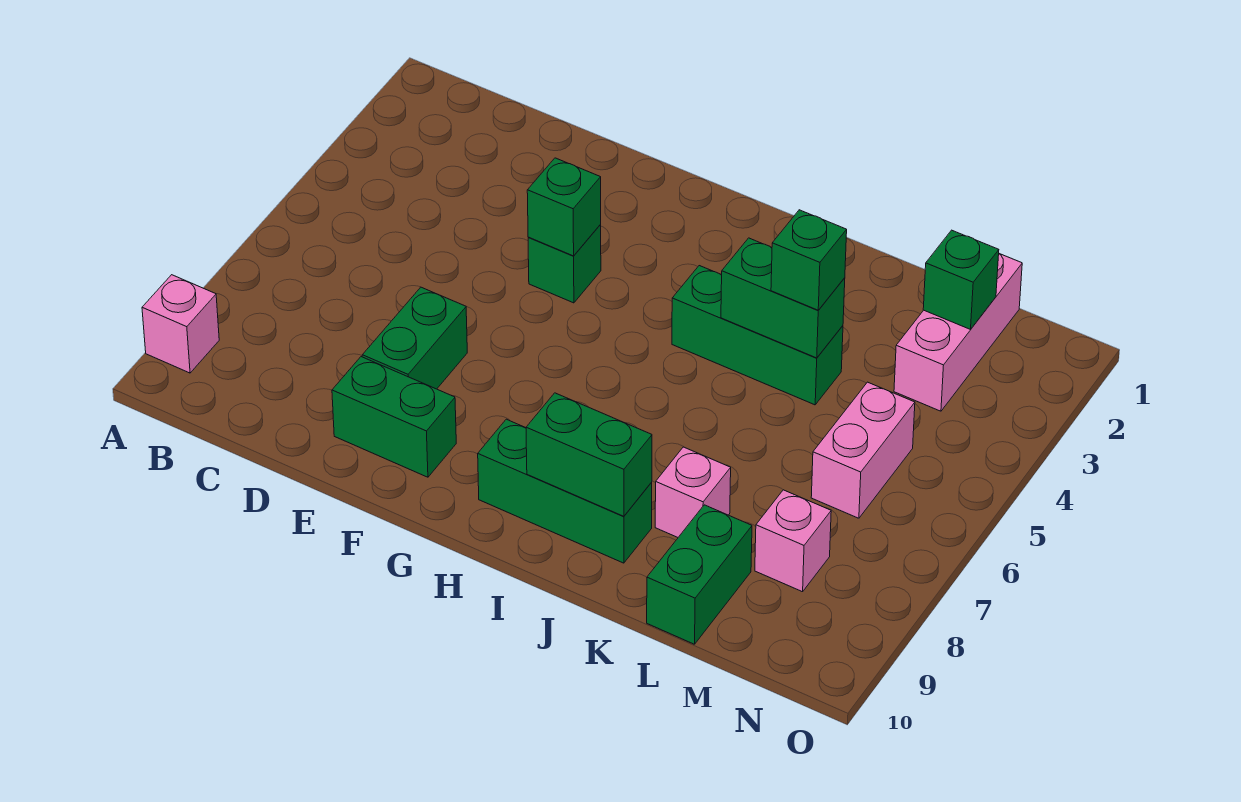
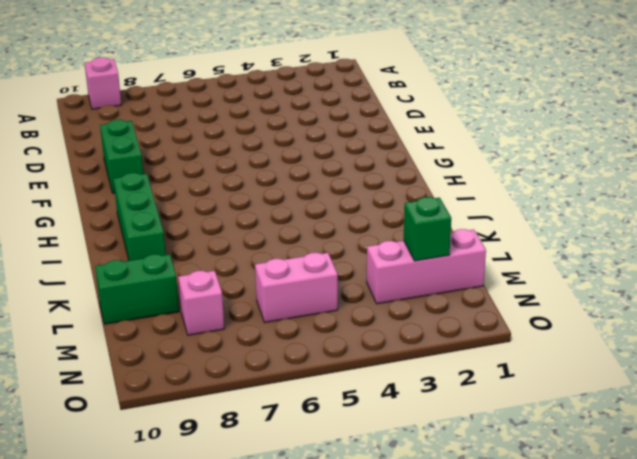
none -> green 1x2 brick [362,287,467,389]
none -> green 1x1 brick [528,225,601,303]
none -> green 1x3 brick [672,266,843,405]

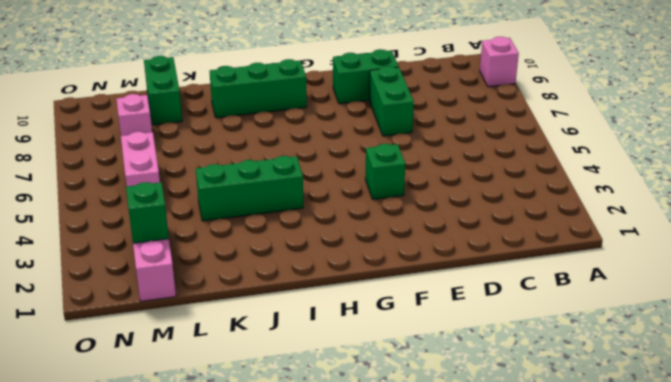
none -> pink 1x1 brick [655,447,731,537]
none -> green 1x1 brick [527,158,601,256]
none -> green 1x2 brick [526,393,652,516]

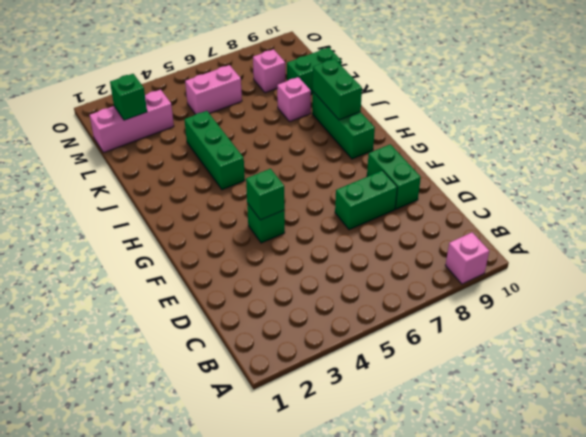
none -> green 1x2 brick [721,238,845,358]
none -> green 1x1 brick [771,210,847,310]

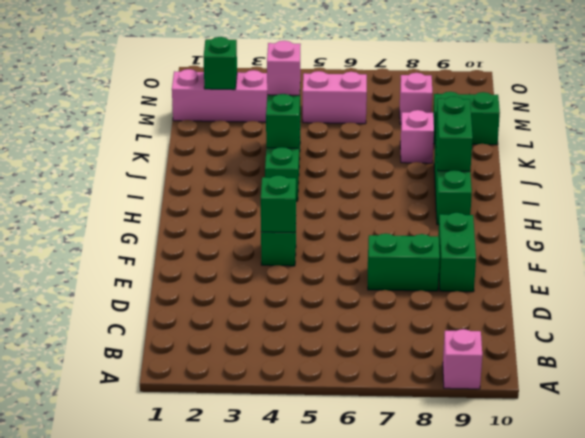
pink 1x1 brick [267,41,301,95] -> green 1x1 brick [771,210,847,310]

